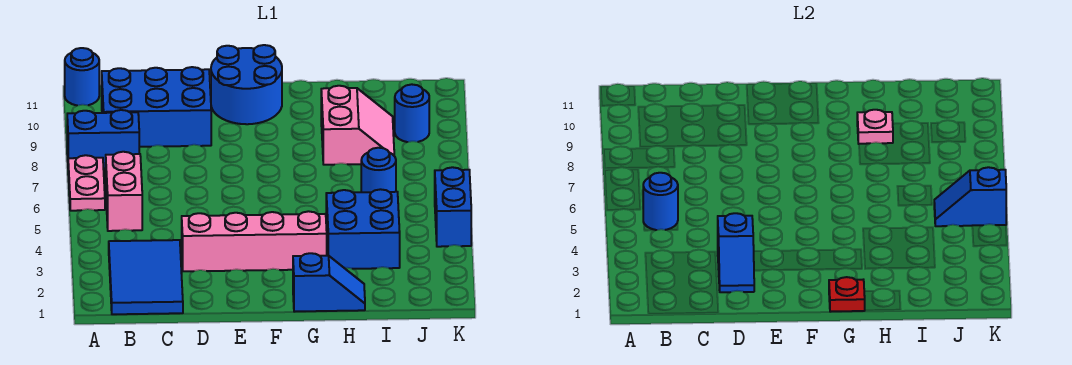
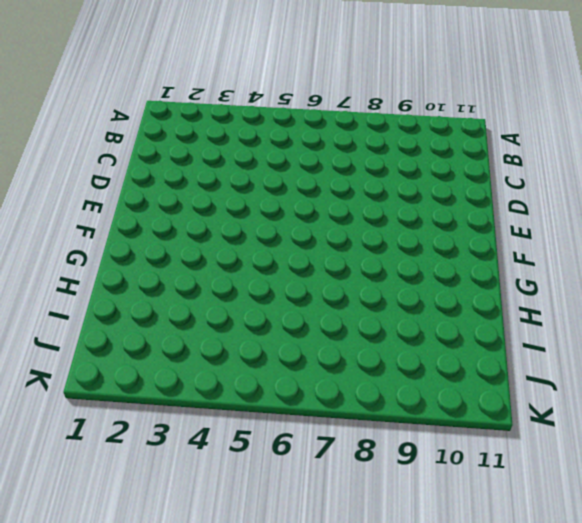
none -> pink 1x2 plate [68,155,105,211]
none -> blue 1x2 brick [67,110,139,168]
none -> blue 1x1 round brick [65,48,99,106]

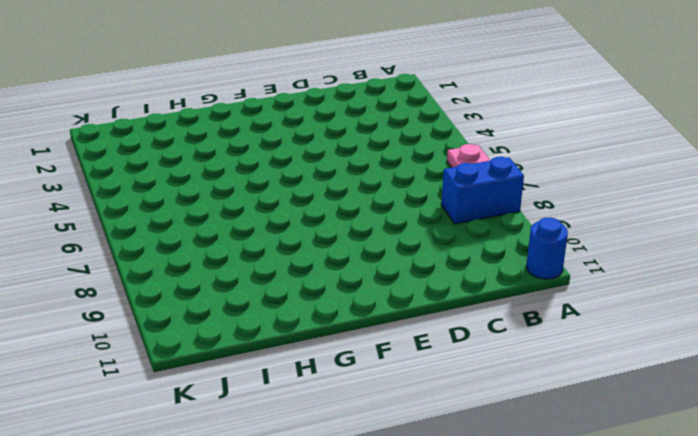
none -> blue 2x3 tile [109,240,183,314]
none -> pink 1x2 brick [106,152,142,231]
none -> blue 2x3 brick [102,67,211,147]

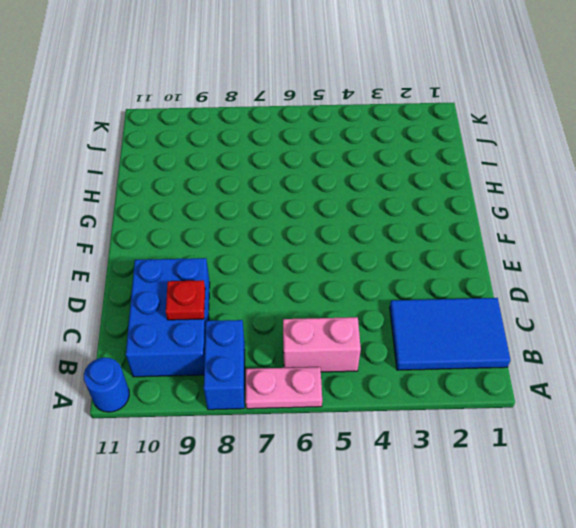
red 1x1 plate [166,280,205,320] -> red 1x1 plate moved to [829,277,865,312]
none -> pink 1x4 brick [182,211,327,271]
none -> blue 2x2 round brick [211,45,282,124]
none -> blue 1x2 slope [293,253,365,312]

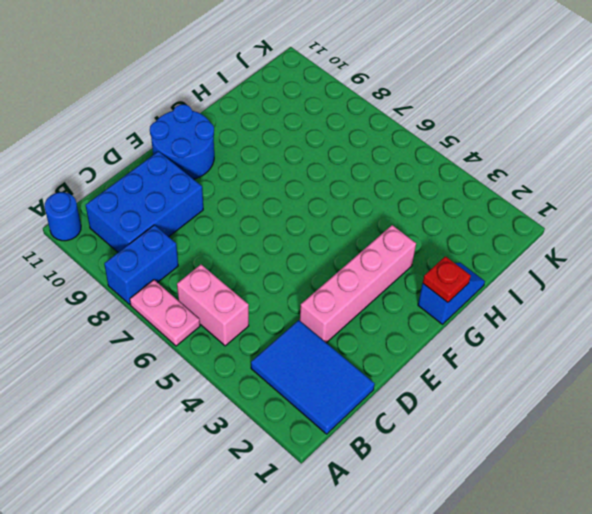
none -> blue 2x2 brick [326,189,400,269]
none -> pink 2x2 slope [321,86,394,165]
none -> blue 1x1 round brick [361,148,396,192]

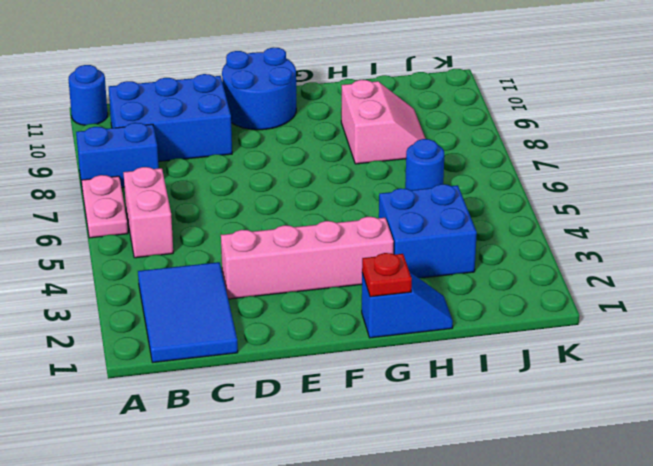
none -> blue 1x1 round brick [395,84,429,142]
none -> blue 1x2 brick [435,167,471,247]
none -> blue 1x1 round brick [643,173,678,230]

